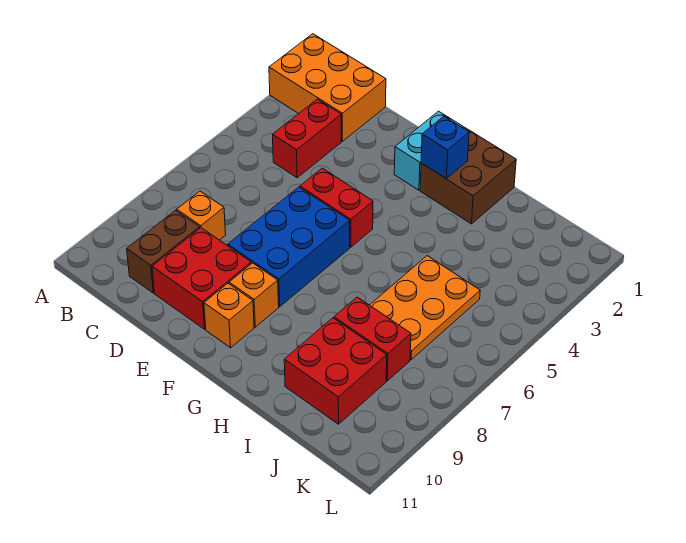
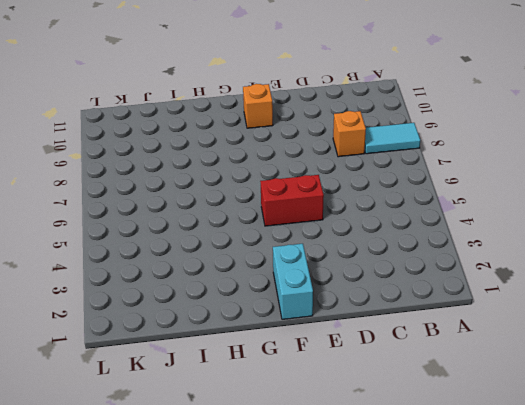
cyan 1x2 tile [365,123,420,154] -> none
none -> orange 2x3 brick [269,34,386,141]
none -> red 1x2 brick [273,99,341,178]
none -> brown 1x2 brick [127,210,200,293]

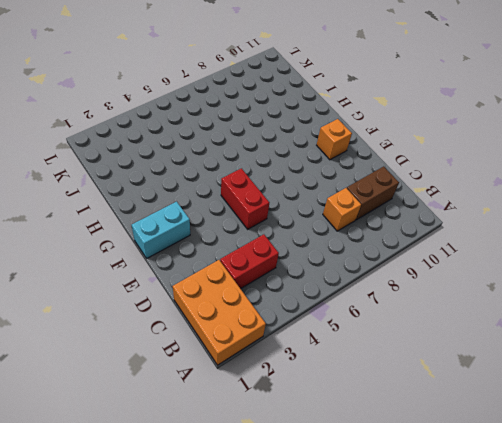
none -> red 2x2 brick [152,228,251,329]
none -> blue 2x3 brick [228,187,350,307]
none -> orange 1x1 brick [229,263,279,327]

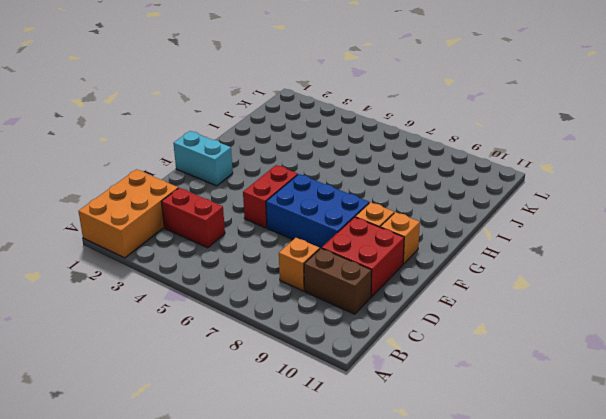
none -> brown 2x2 brick [420,127,516,224]
none -> orange 2x3 plate [370,256,480,360]
none -> red 1x2 brick [334,297,411,381]

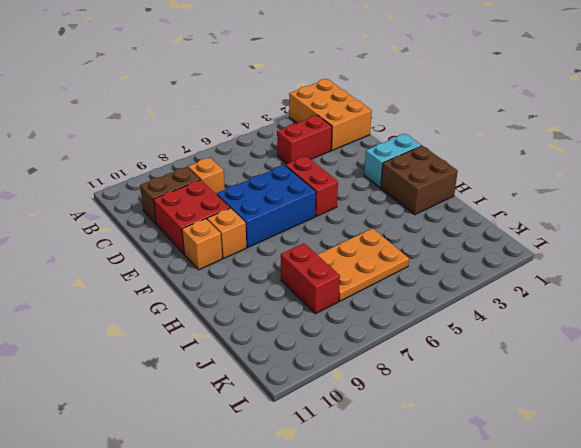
none -> red 2x2 brick [284,318,387,424]
none -> blue 1x1 brick [421,116,469,178]

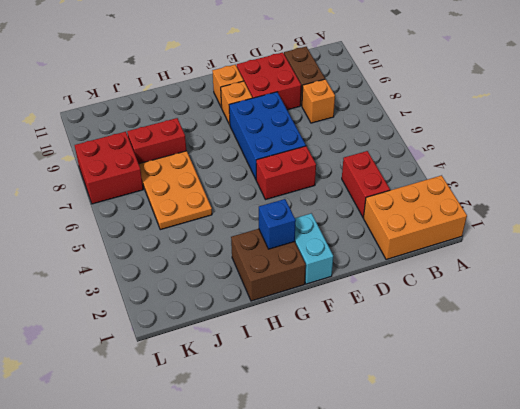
red 2x2 brick [75,132,143,204] -> red 2x2 brick moved to [284,318,387,424]

